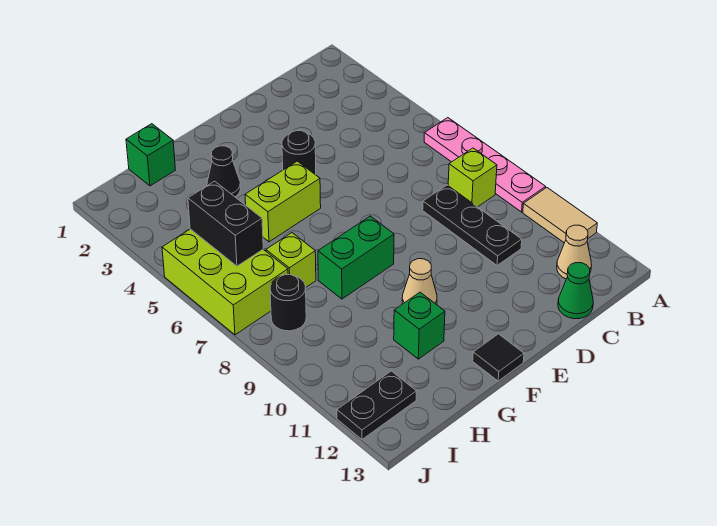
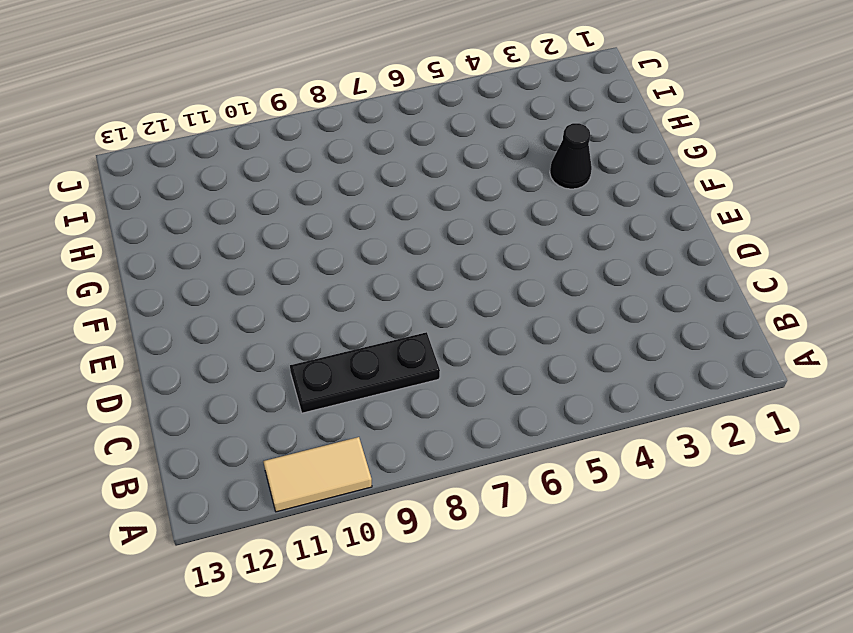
none -> pink 1x4 plate [424,118,546,212]
none -> lime 1x1 brick [448,148,497,207]
none -> tan 1x1 cone [557,225,592,279]

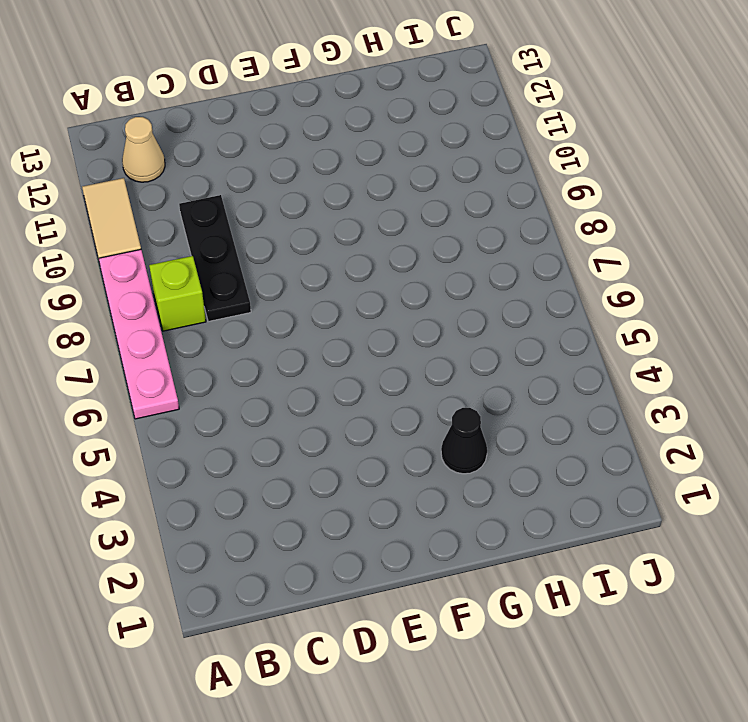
none -> green 1x1 cone [558,263,593,319]
none -> black 1x1 round brick [282,131,316,175]
none -> lime 1x2 brick [245,161,321,242]

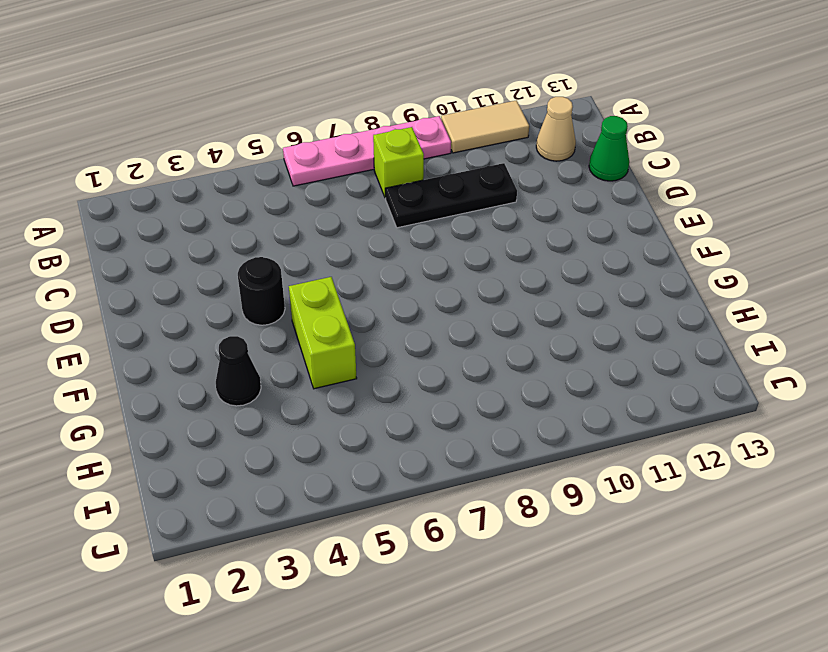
none -> green 1x2 brick [318,216,394,299]
none -> tan 1x1 cone [402,259,437,305]
none -> black 1x1 tile [473,334,524,381]

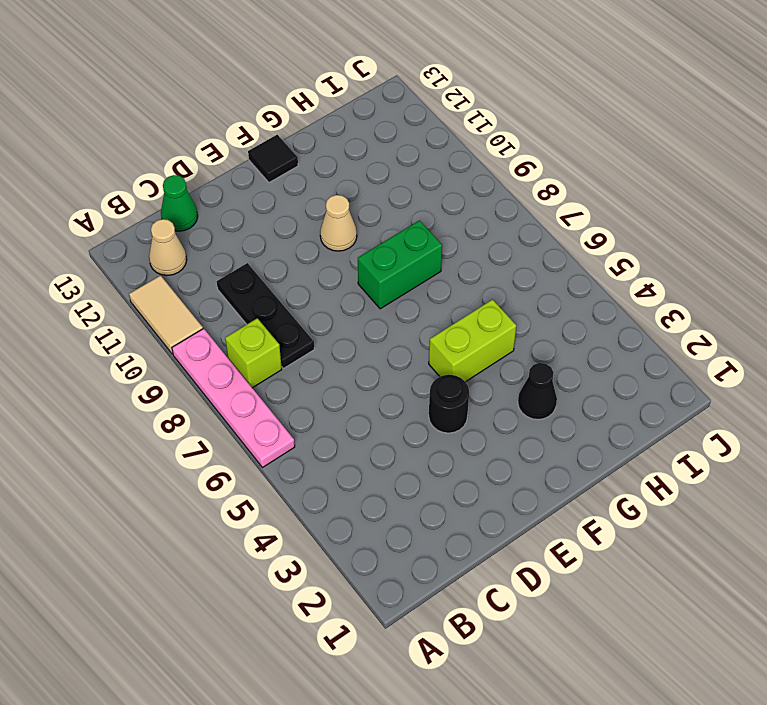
none -> green 1x1 brick [394,292,445,359]
none -> green 1x1 brick [126,124,175,186]
none -> lime 1x1 brick [266,233,316,287]

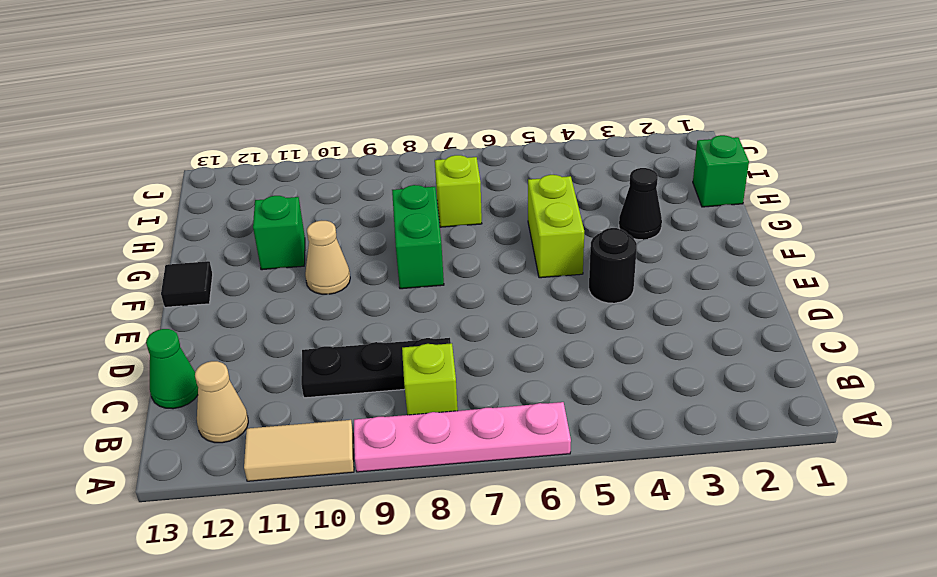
none -> lime 2x3 brick [162,229,288,335]
none -> black 1x1 round brick [270,275,306,331]
none -> black 1x2 plate [337,371,416,439]

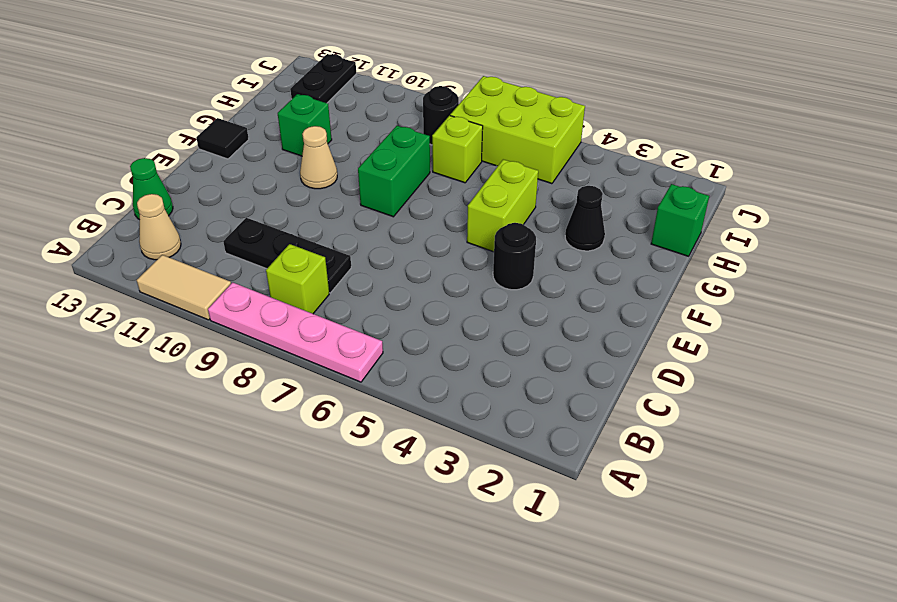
none -> black 1x2 brick [188,181,263,266]

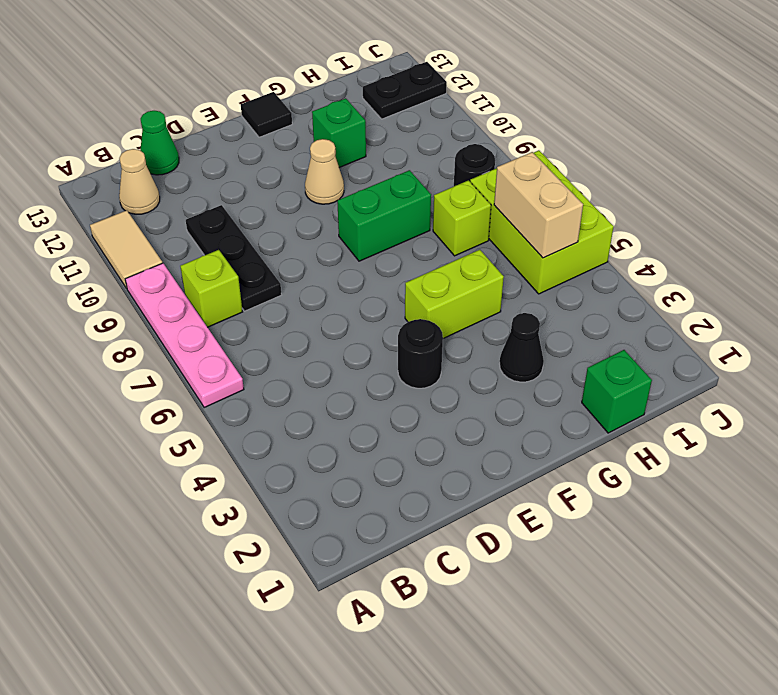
tan 1x2 brick [494,152,583,258] -> black 1x2 brick [188,181,263,266]

